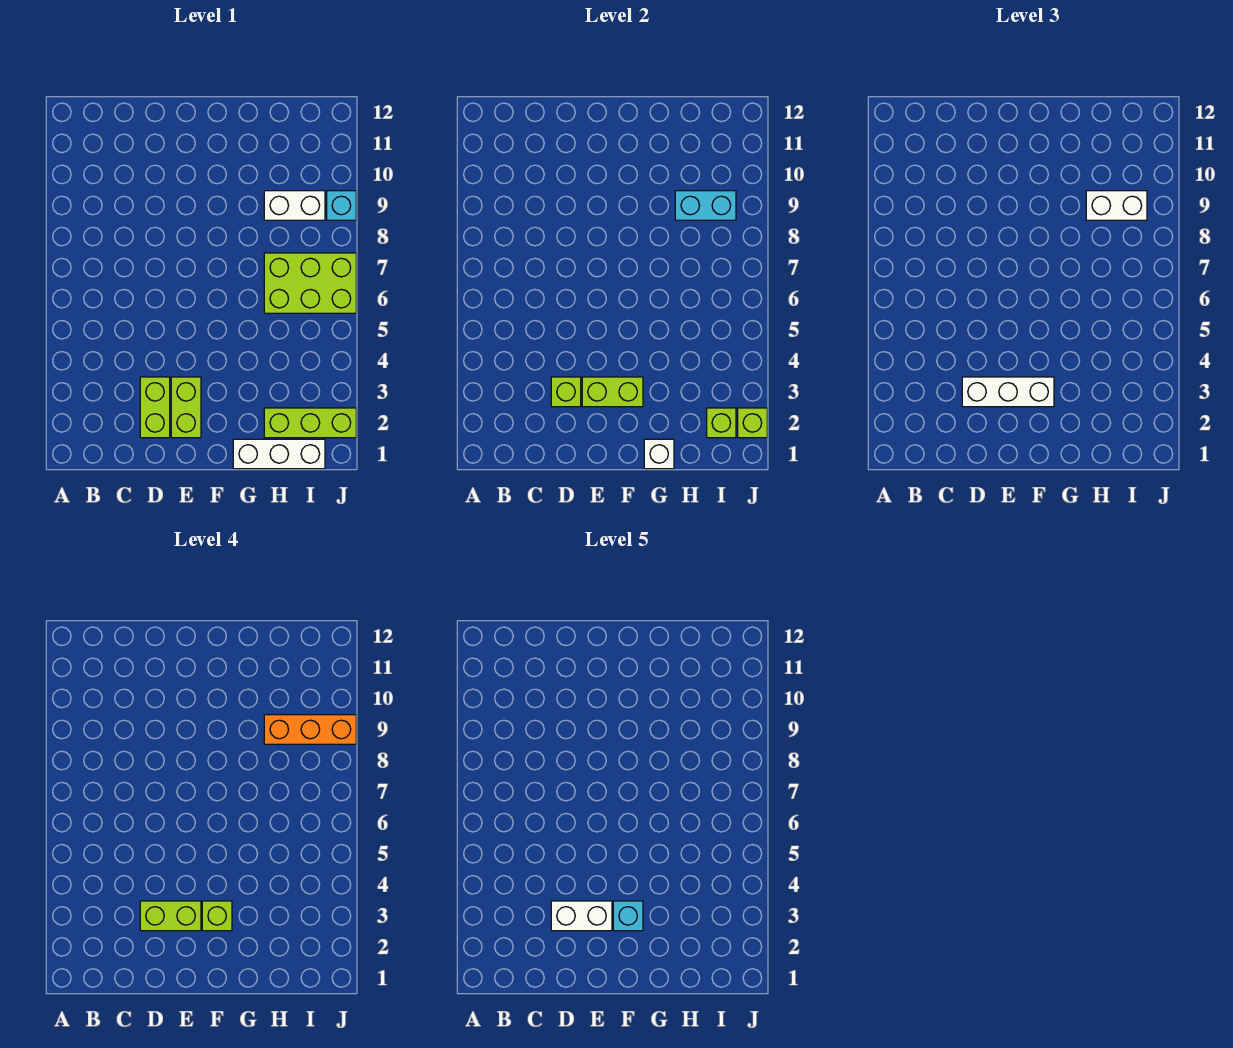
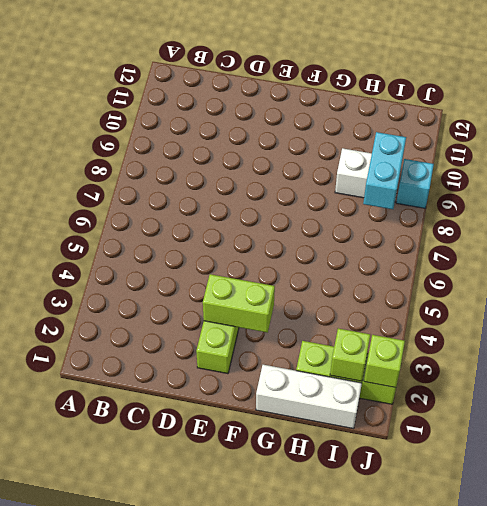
cyan 1x2 brick [363,132,406,209] -> cyan 1x2 brick turned to [675,191,736,220]
none -> lime 1x2 brick [140,377,170,438]
none -> lime 2x3 brick [264,253,356,313]
none -> lime 1x1 brick [551,377,581,407]

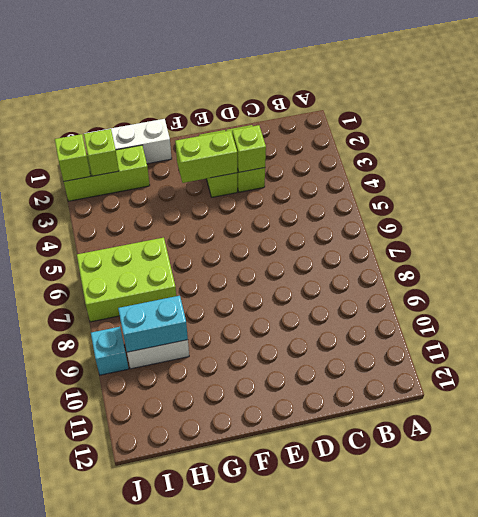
none -> white 1x1 brick [644,439,674,469]
none -> white 1x3 brick [962,377,1054,407]
none -> white 1x2 brick [1086,191,1147,220]

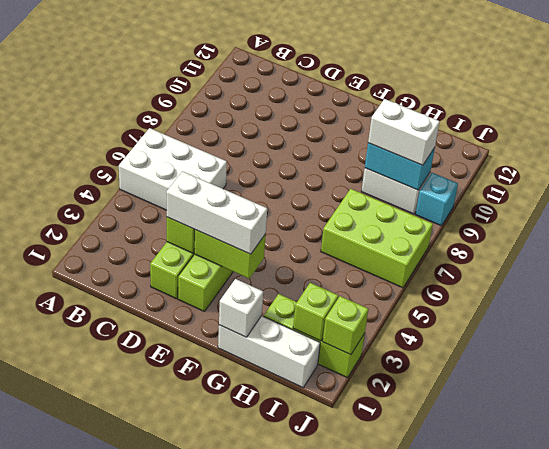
white 2x3 brick [119,128,227,210] -> none
none -> lime 1x2 brick [140,901,201,931]
none -> lime 1x1 brick [202,901,232,931]
none -> orange 1x3 brick [264,715,356,744]

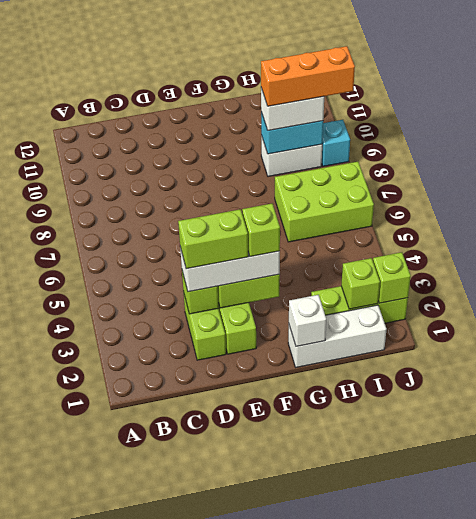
none -> white 1x2 brick [551,901,612,931]
none -> cyan 1x1 brick [613,901,643,931]

